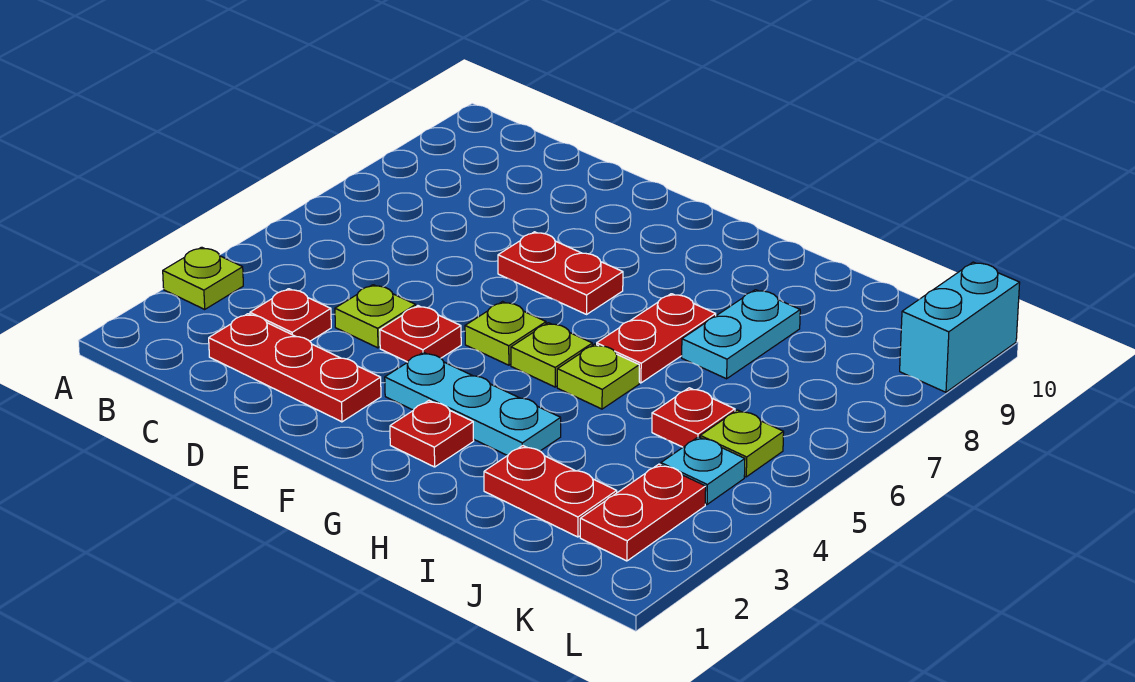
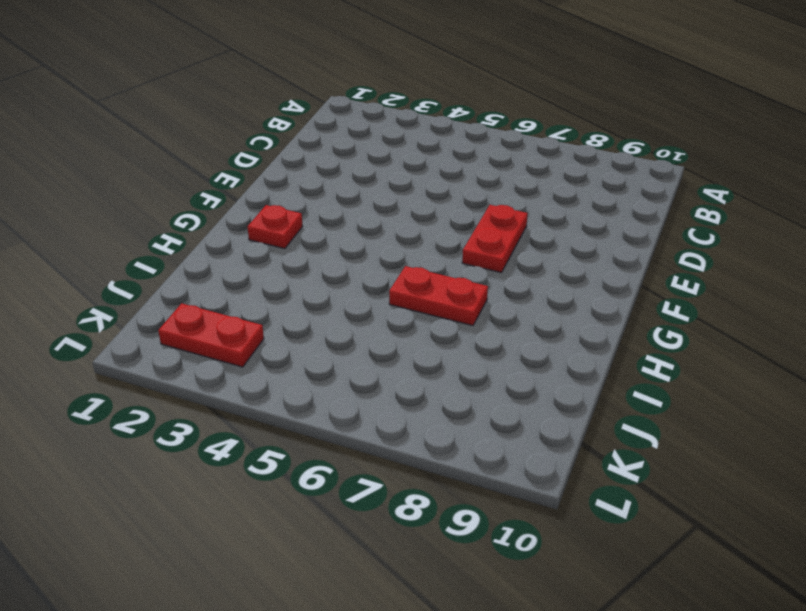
none -> lime 1x1 plate [163,247,243,309]
none -> red 1x3 plate [209,314,381,422]
none -> red 1x1 plate [250,289,331,341]

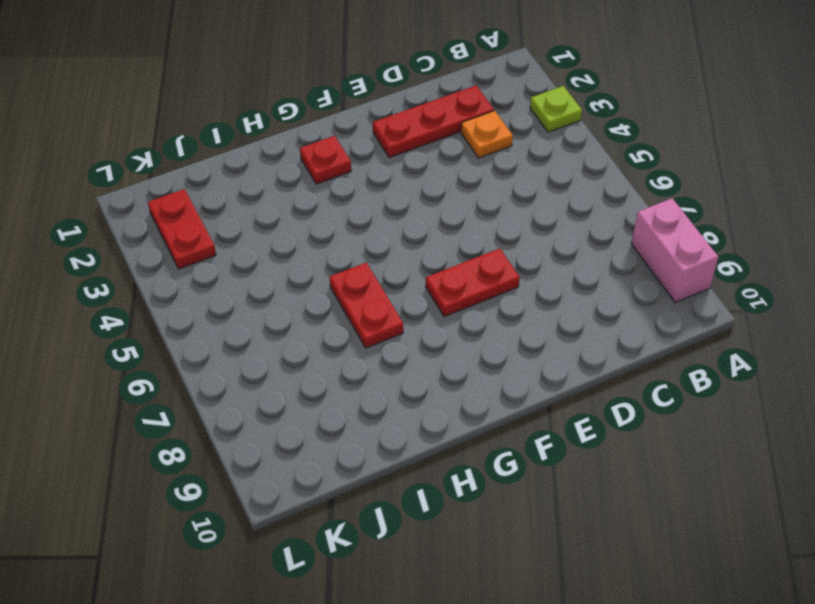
pink 1x2 brick [631,198,718,302] -> none
orange 1x1 plate [461,111,513,158] -> red 1x1 plate [250,289,331,341]
none -> lime 1x1 plate [335,285,416,348]
none -> red 1x1 plate [380,306,461,362]
none -> cyan 1x3 plate [385,352,561,456]

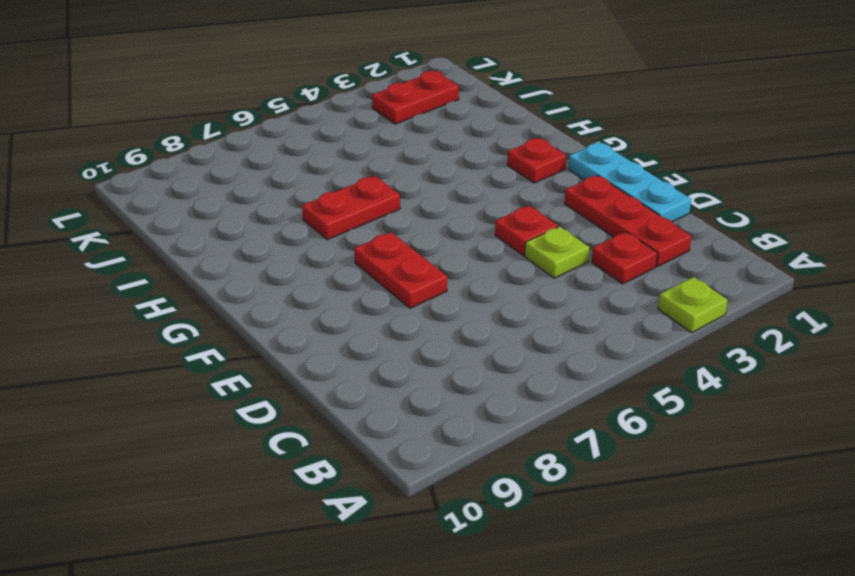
cyan 1x3 plate [568,142,691,222] -> cyan 1x3 plate moved to [385,352,561,456]
none -> lime 1x1 plate [465,302,546,365]
none -> lime 1x1 plate [511,323,592,387]
none -> lime 1x1 plate [557,344,639,409]

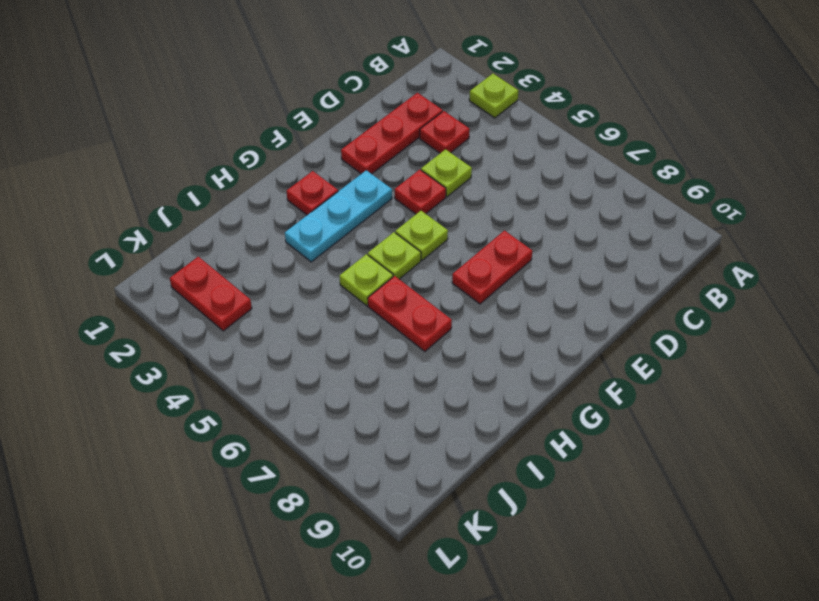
none -> red 1x2 plate [484,445,617,537]
none -> cyan 1x2 plate [682,290,800,379]
none -> red 1x1 plate [652,388,735,447]

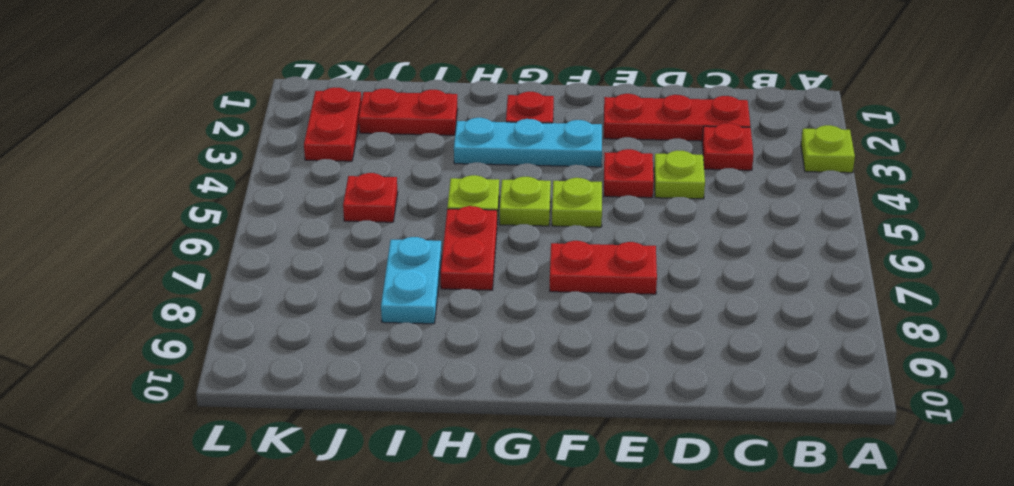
none -> cyan 1x1 plate [661,437,745,504]
none -> lime 1x1 plate [700,410,784,477]
none -> cyan 1x2 brick [900,262,1020,392]

